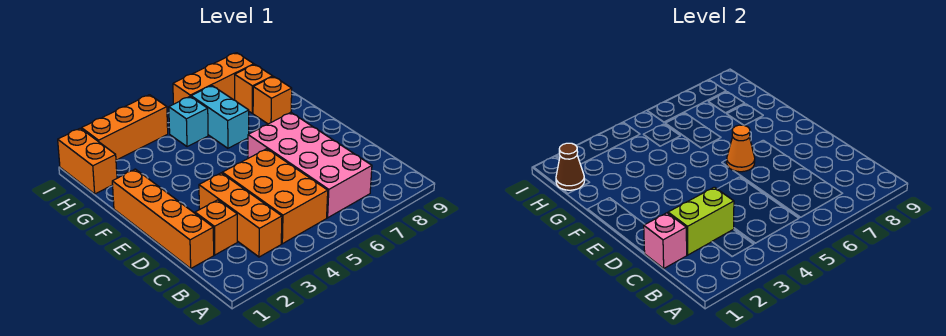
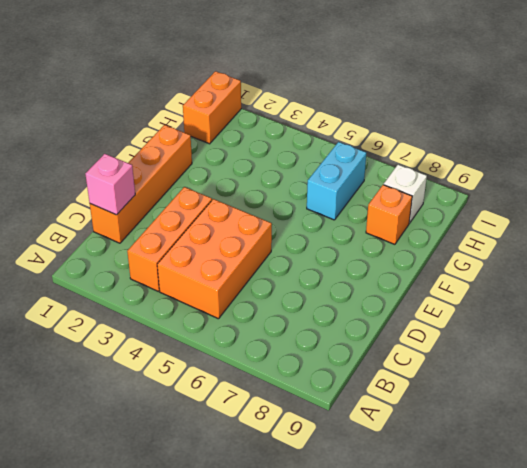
white 1x1 brick [384,165,427,223] -> orange 1x1 brick [235,64,273,113]
none -> pink 2x4 brick [248,112,372,218]
none -> orange 1x1 brick [195,200,237,255]
none -> cyan 1x1 brick [169,97,208,147]

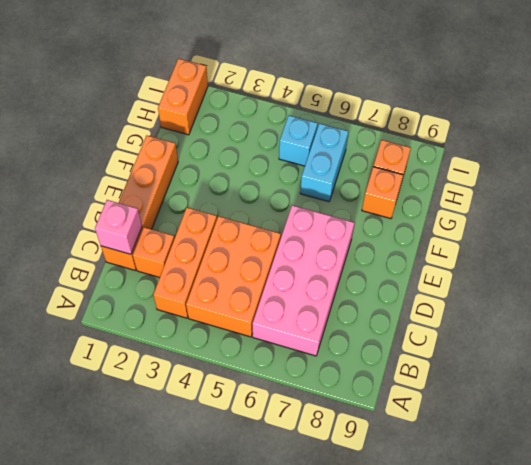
none -> orange 1x3 brick [82,95,168,160]
none -> orange 1x3 brick [173,53,254,104]
none -> lime 1x2 brick [668,187,734,255]

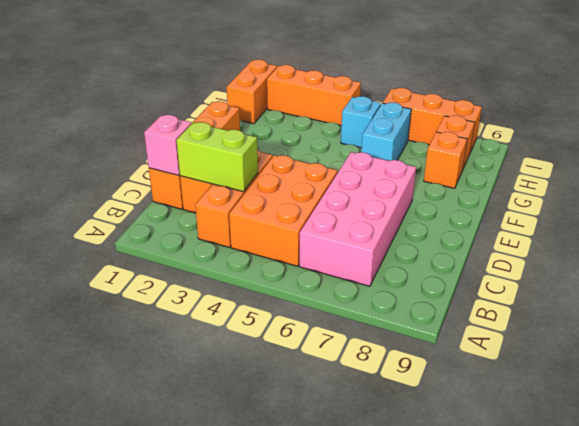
none -> orange 1x1 cone [727,125,755,172]
none -> brown 1x1 cone [556,143,585,190]

